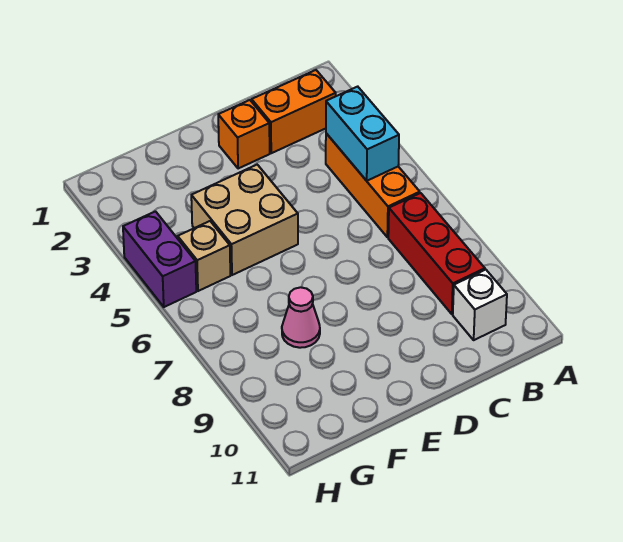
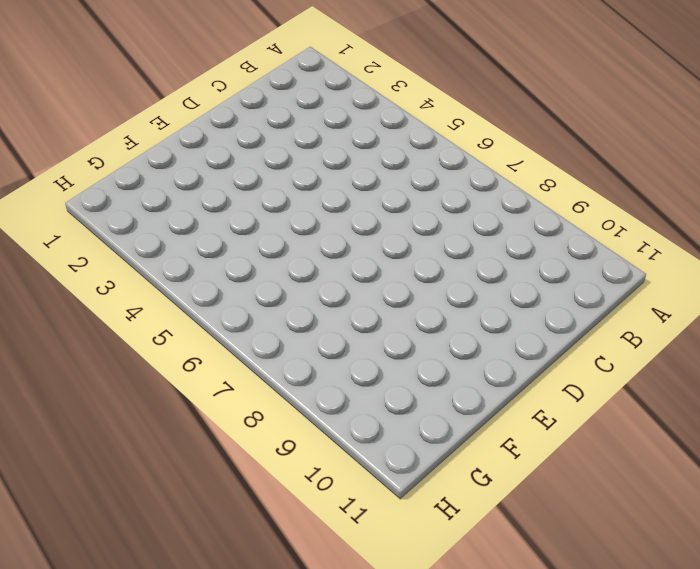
none -> orange 1x2 brick [252,70,336,153]
none -> orange 1x3 brick [326,133,420,237]

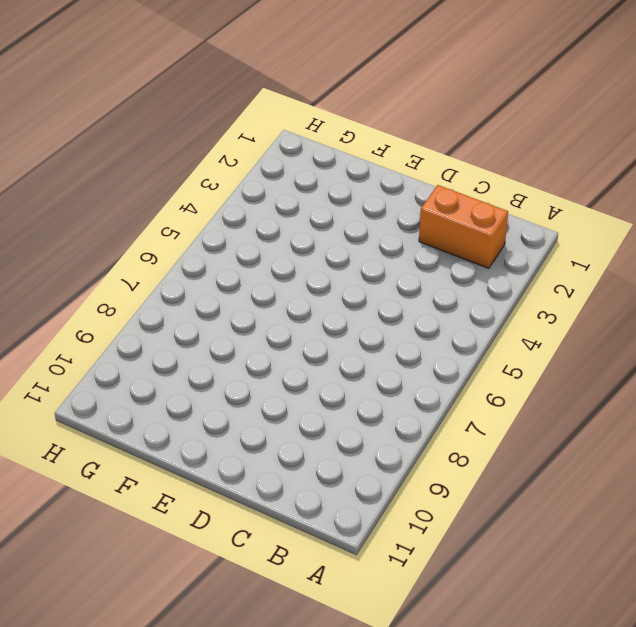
none -> orange 1x3 brick [326,133,420,237]
none -> red 1x3 brick [388,193,485,314]

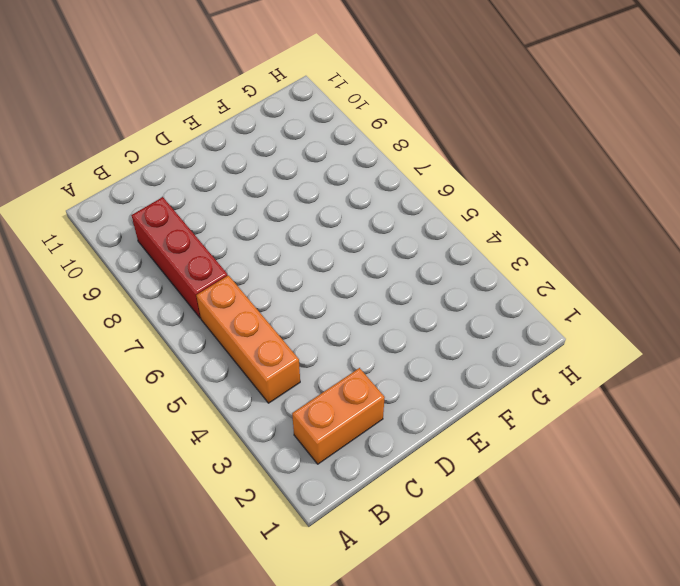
none -> white 1x1 brick [453,270,507,340]
none -> orange 1x1 brick [218,100,270,169]

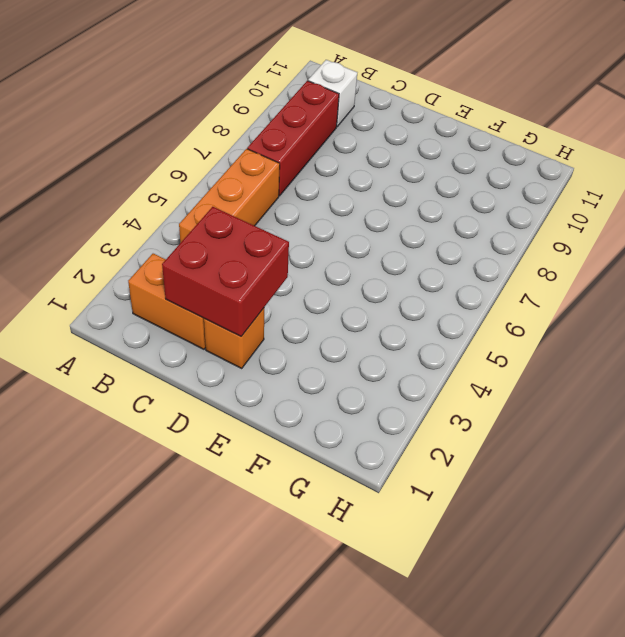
red 2x2 brick [162,207,289,336] -> none
none -> tan 2x2 brick [191,165,298,275]
none -> pink 1x1 cone [282,287,320,348]

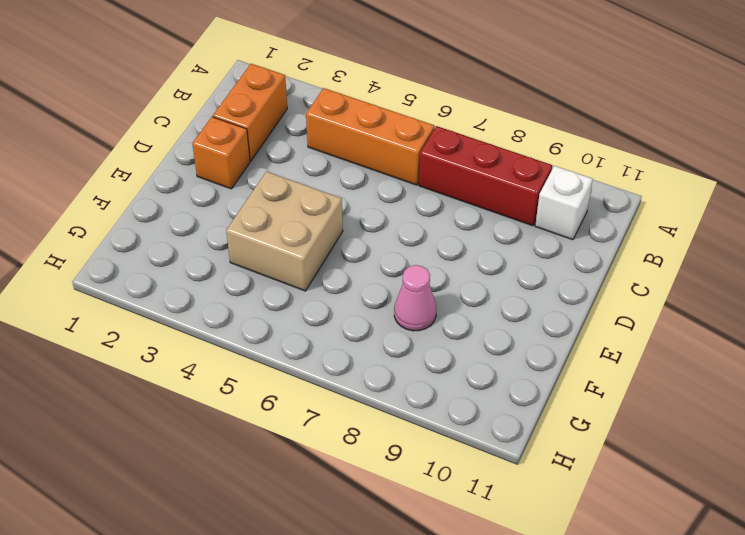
none -> tan 1x1 brick [178,221,230,291]
none -> purple 1x2 brick [123,211,196,307]

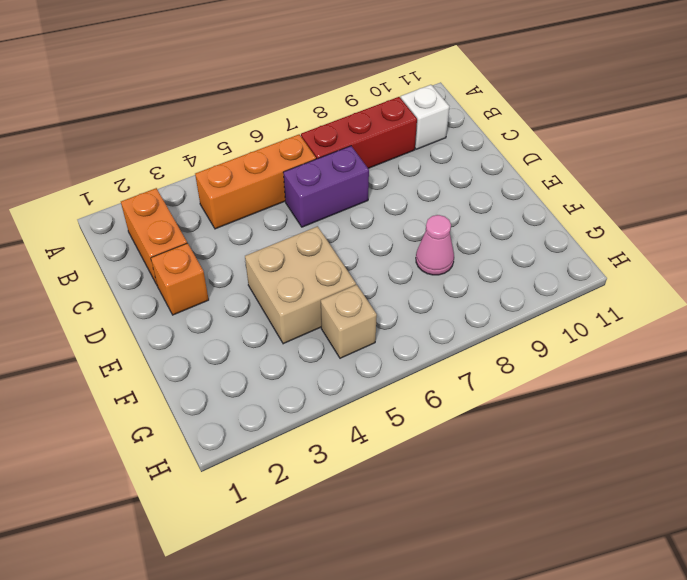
purple 1x2 brick [283,146,369,227] -> purple 1x2 brick moved to [123,211,196,307]
none -> cyan 1x2 brick [326,87,399,181]

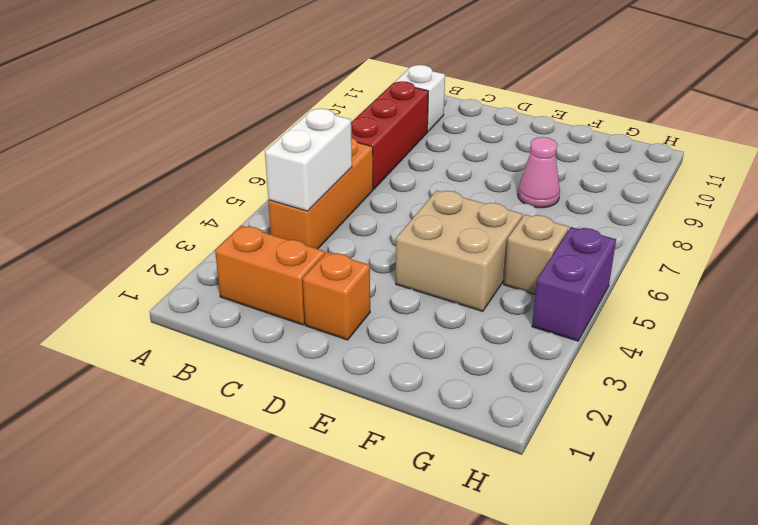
white 1x2 brick [265,109,352,211] -> cyan 1x2 brick [326,87,399,181]

